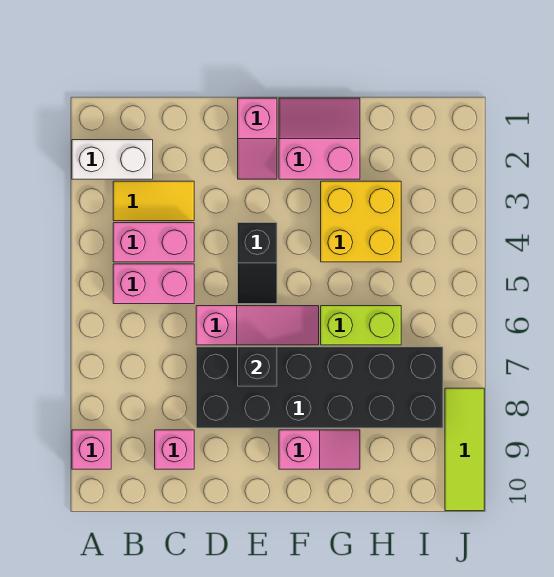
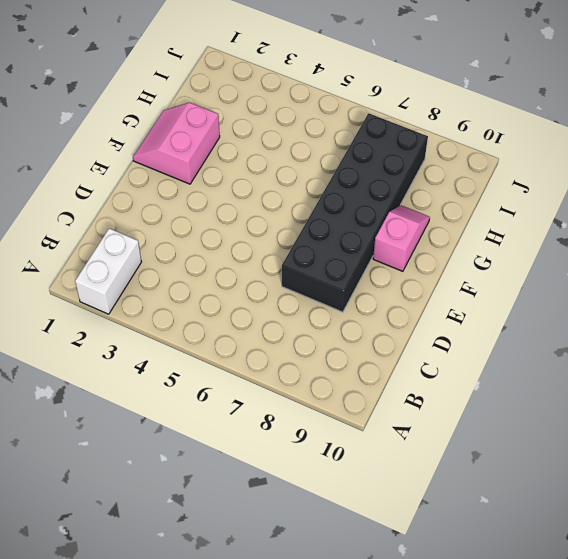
none -> pink 1x1 brick [72,430,111,469]
none -> yellow 1x2 tile [113,181,194,221]
none -> pink 1x2 brick [113,223,194,262]

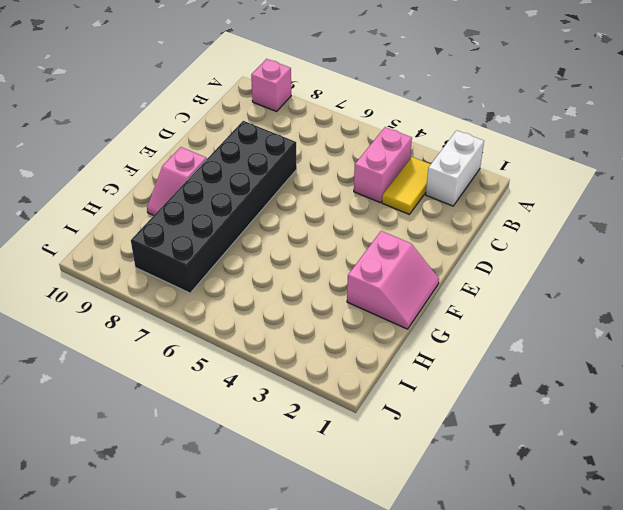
none -> pink 1x2 brick [113,264,194,304]
none -> pink 1x1 brick [155,430,194,469]
none -> pink 1x3 slope [196,306,319,345]

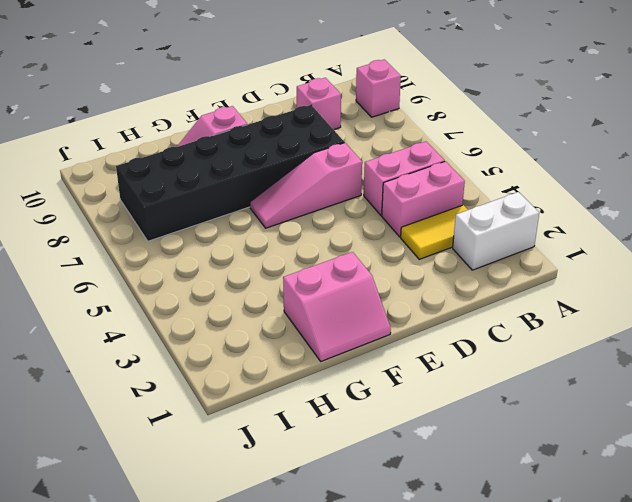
none -> pink 1x2 slope [238,98,277,179]
none -> black 1x2 slope [238,223,277,304]
none -> yellow 2x2 brick [321,181,401,262]

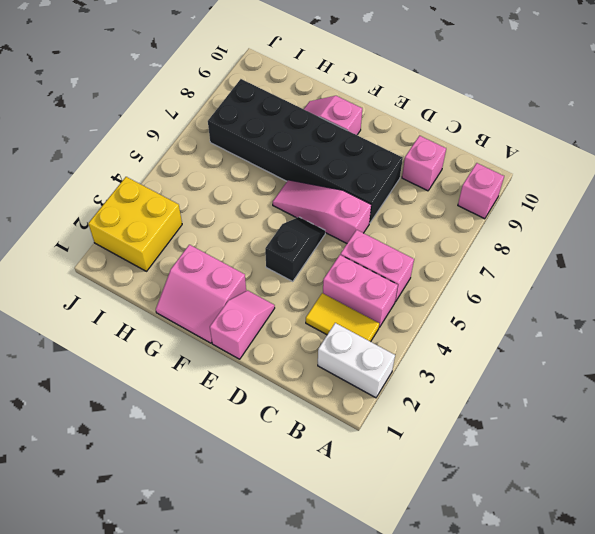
yellow 2x2 brick [88,177,182,271] -> yellow 2x2 brick moved to [321,181,401,262]
none -> lime 1x2 brick [321,306,401,345]
none -> lime 1x3 tile [445,388,484,511]
none -> black 1x1 brick [238,347,277,386]

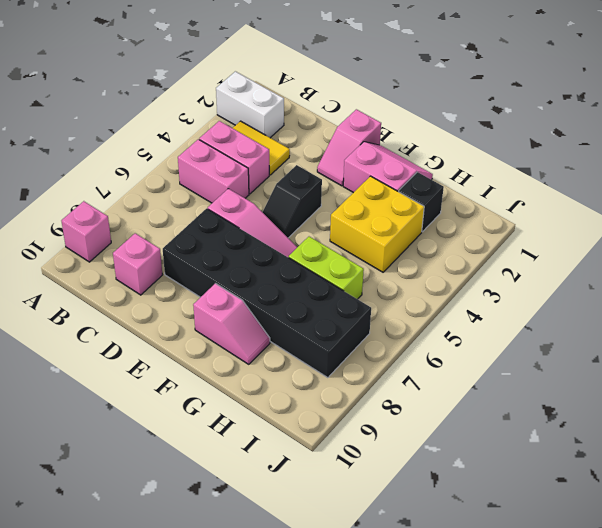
black 1x1 brick [399,172,444,232] -> black 1x1 brick moved to [238,347,277,386]
none -> lime 1x3 tile [445,388,484,511]

